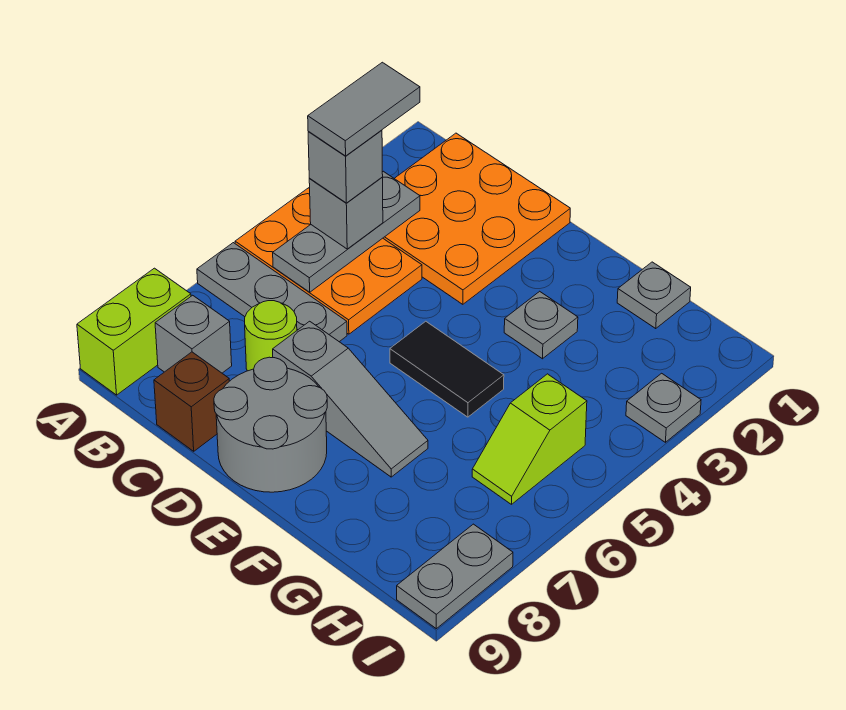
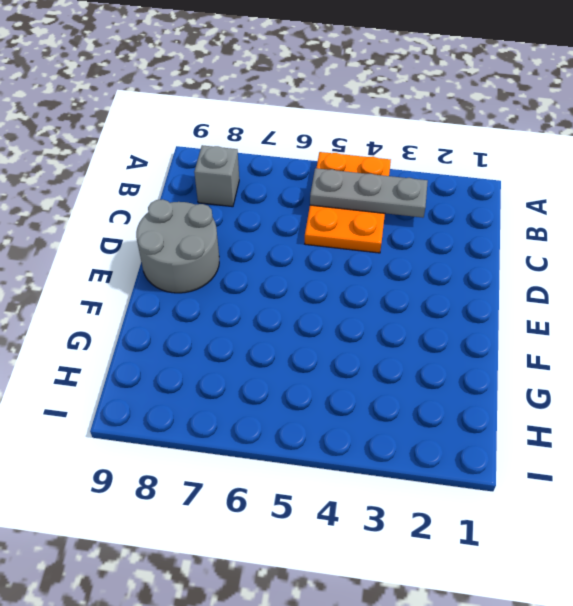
none -> grey 1x3 plate [197,243,347,342]
none -> lime 1x2 brick [77,268,191,395]
none -> orange 3x3 plate [383,133,570,304]

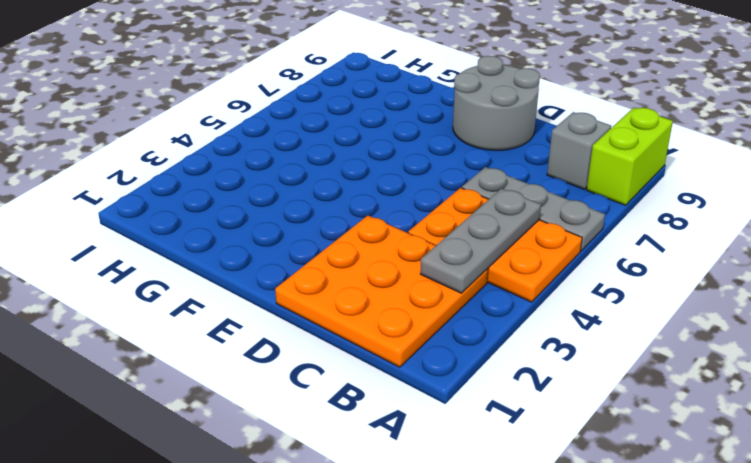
none -> lime 1x1 round brick [245,301,297,371]
none -> brown 1x1 brick [154,352,229,451]
none -> grey 1x3 slope [273,321,428,477]

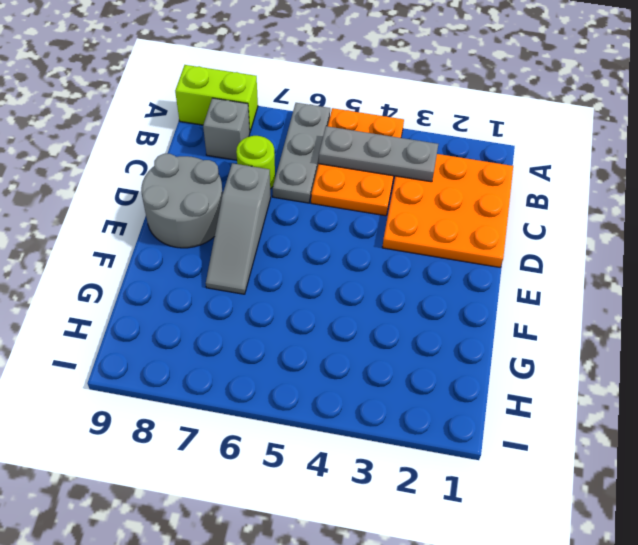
none -> brown 1x1 brick [154,352,229,451]
none -> black 1x2 tile [390,321,504,417]
none -> grey 1x1 plate [504,291,578,359]

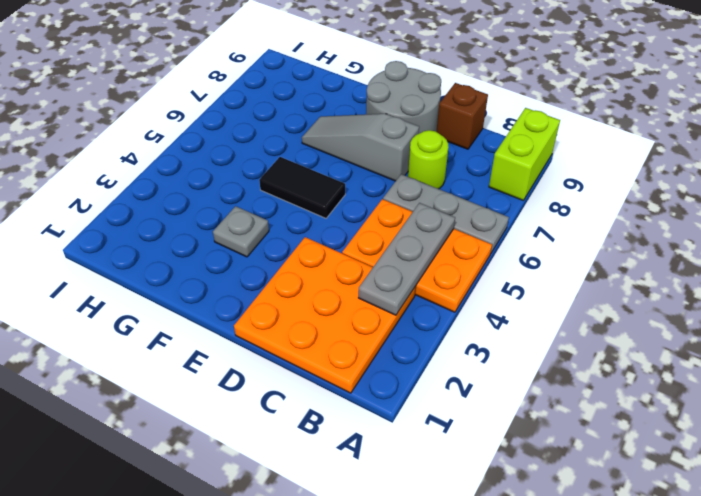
none -> grey 1x1 brick [155,295,232,373]
none -> grey 1x1 plate [617,262,691,329]
none -> lime 1x2 slope [472,374,587,504]

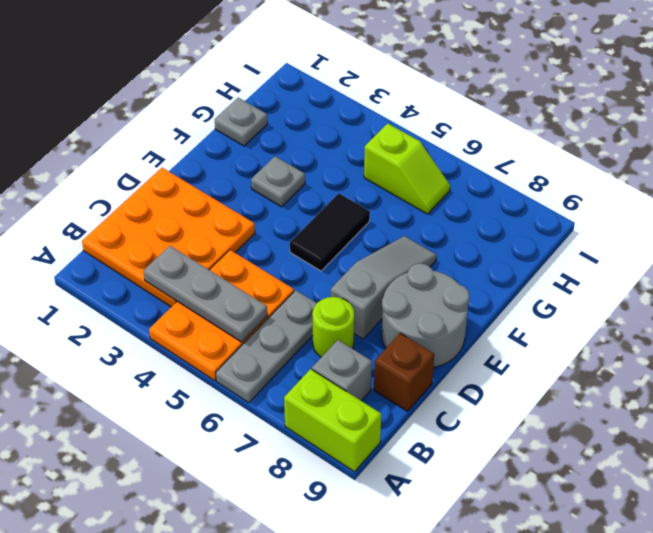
none -> grey 1x1 plate [626,373,701,442]
none -> grey 1x2 plate [397,524,513,629]
none -> grey 1x1 brick [309,177,383,249]

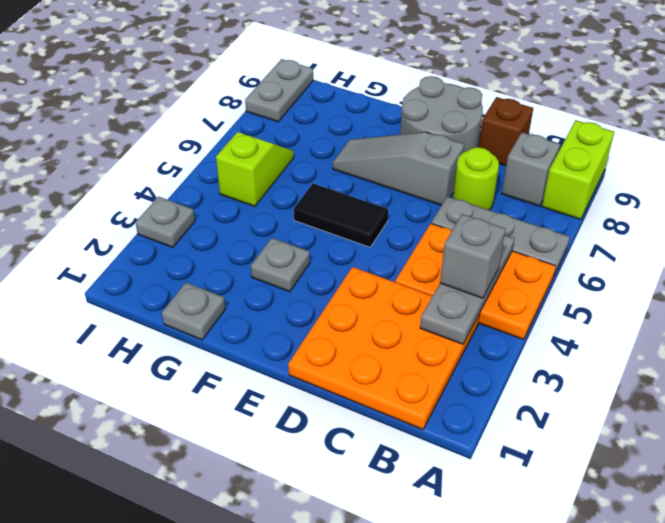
none -> grey 1x1 brick [308,130,383,203]
none -> grey 1x2 tile [308,62,420,156]

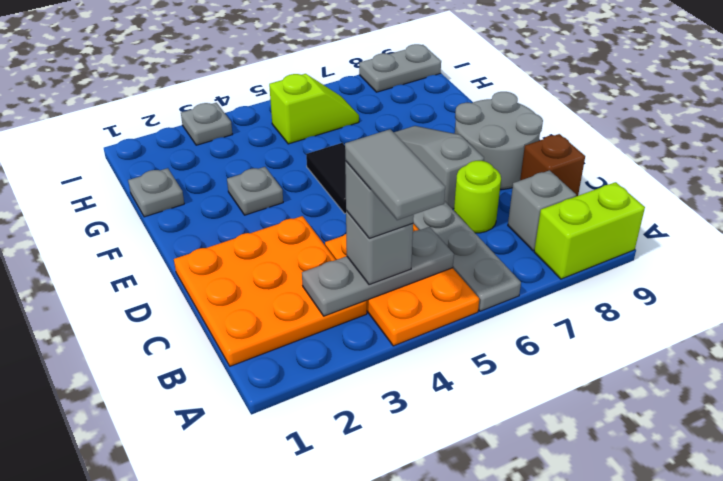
grey 1x2 tile [345,129,445,220] -> grey 1x2 tile turned to [308,62,420,156]

